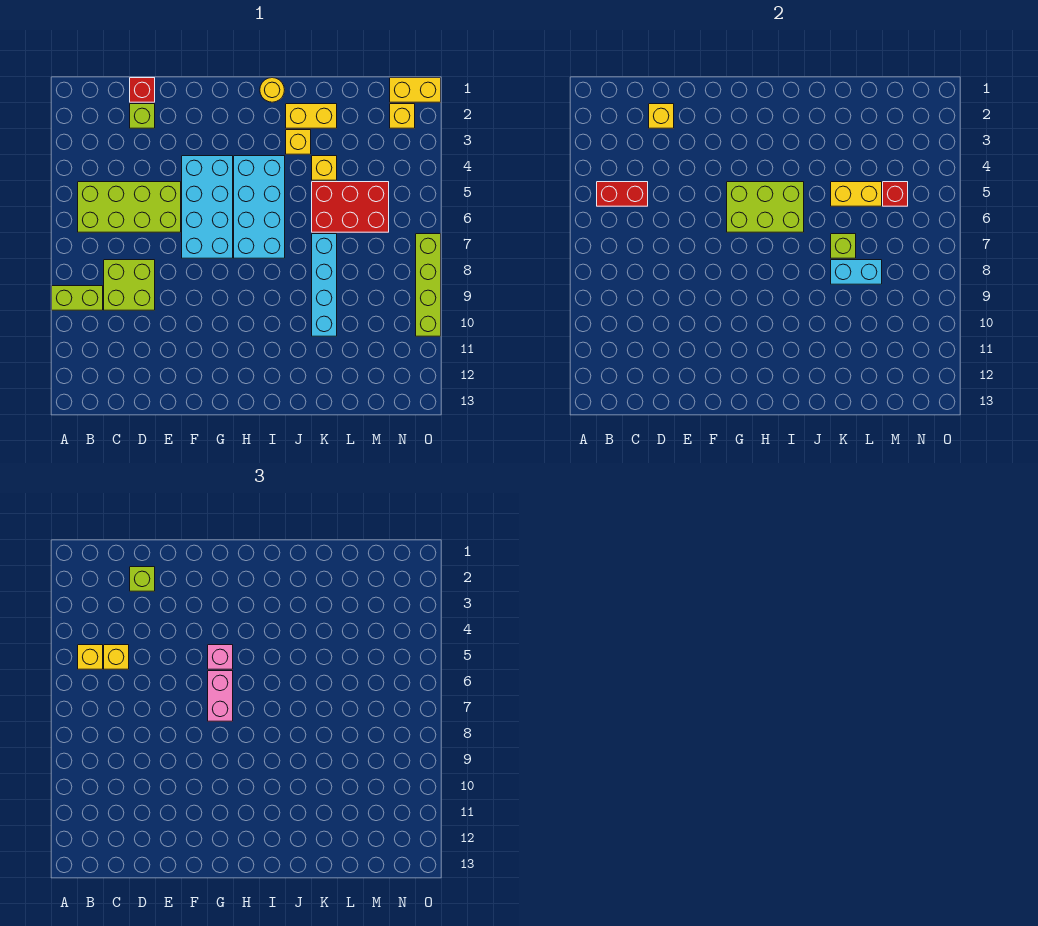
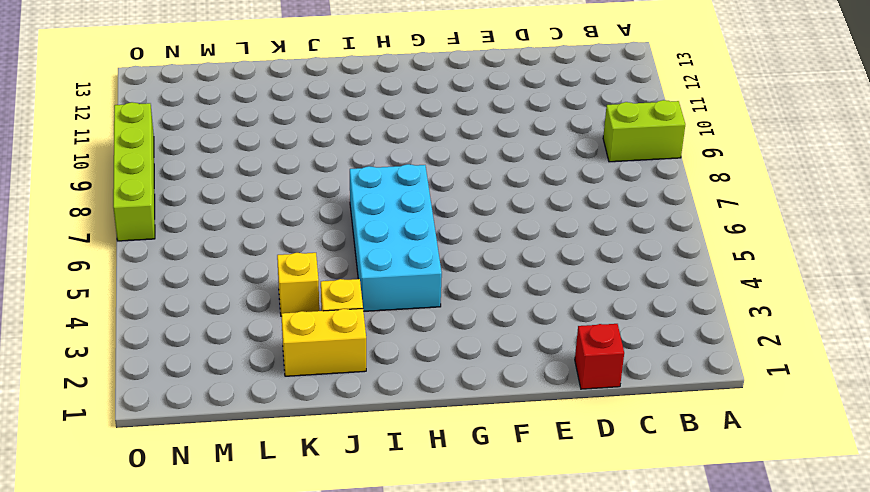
none -> lime 2x4 brick [78,182,181,232]
none -> lime 2x2 brick [104,260,155,310]
none -> lime 1x1 brick [130,104,155,128]

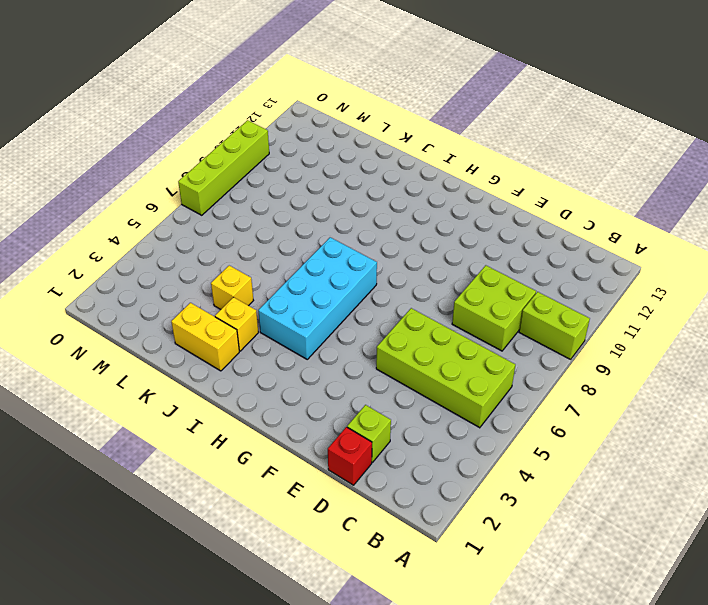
none -> cyan 2x4 brick [182,156,233,258]
none -> yellow 1x1 round brick [260,78,284,102]
none -> red 2x3 brick [312,182,389,232]

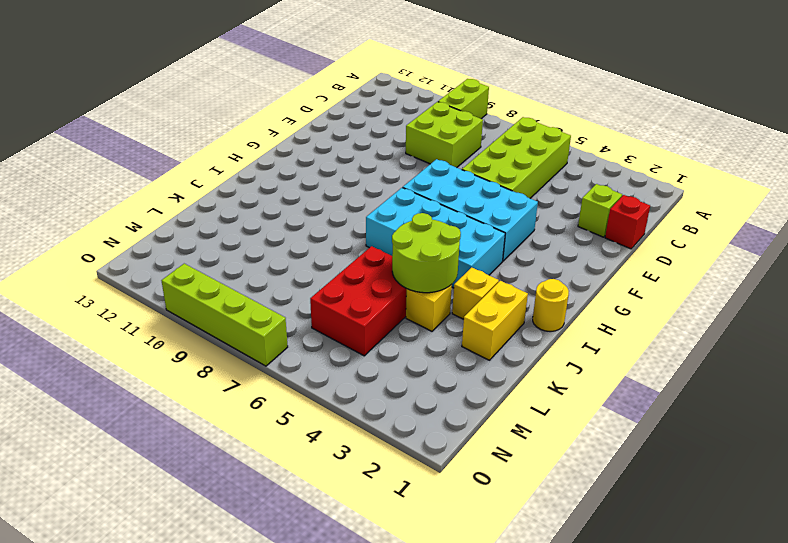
lime 2x2 round brick [392,213,461,293] -> yellow 1x2 brick [831,182,882,206]
none -> cyan 1x4 brick [312,234,337,336]
none -> yellow 1x2 brick [390,78,441,102]
none -> yellow 1x1 brick [390,104,415,128]

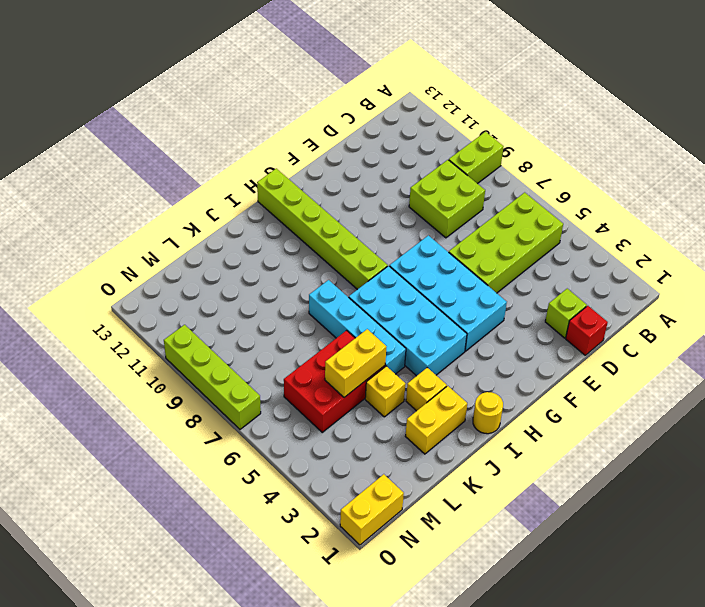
lime 1x6 brick [257,168,388,290] -> none
cyan 1x4 brick [309,280,406,374] -> cyan 1x4 brick moved to [312,234,337,336]
none -> yellow 1x1 brick [390,104,415,128]
none -> red 1x2 brick [597,182,648,206]
none -> yellow 1x1 brick [649,104,674,128]

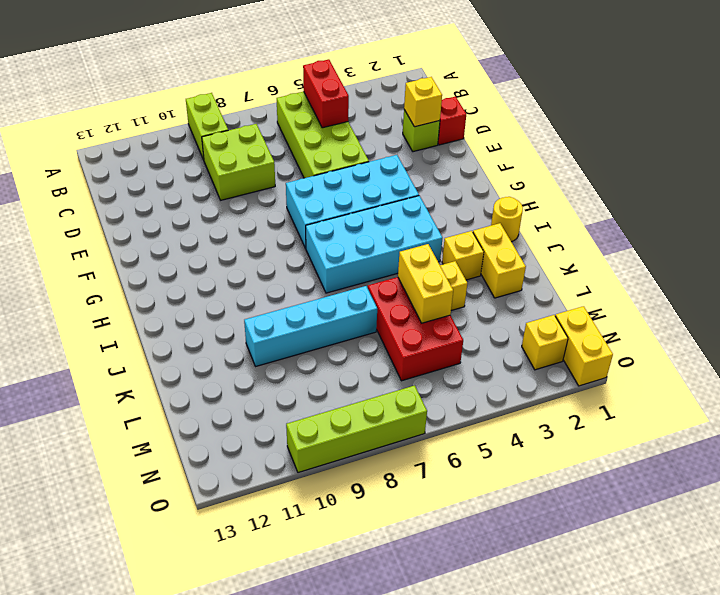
none -> lime 2x3 brick [727,182,804,232]
none -> lime 1x1 brick [831,234,856,258]
none -> cyan 1x2 brick [831,260,882,284]

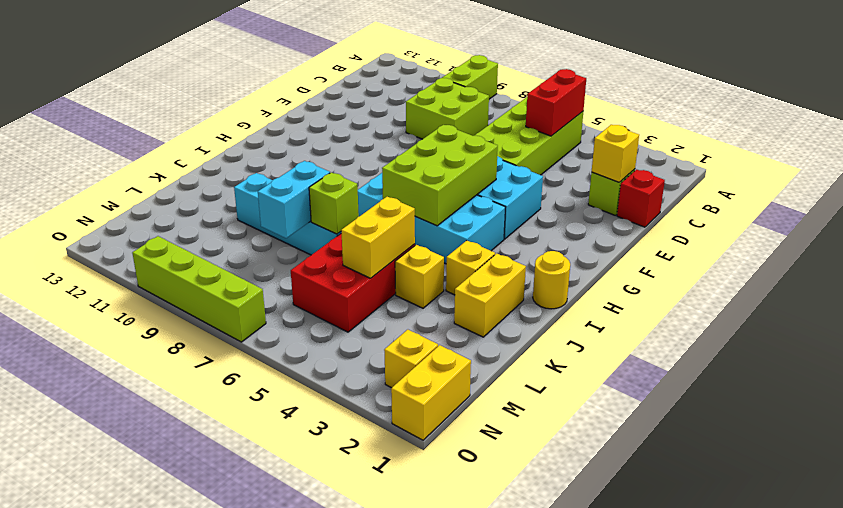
none -> red 1x1 brick [883,182,908,206]
none -> yellow 1x1 brick [78,645,103,669]
none -> yellow 1x1 brick [104,645,129,669]

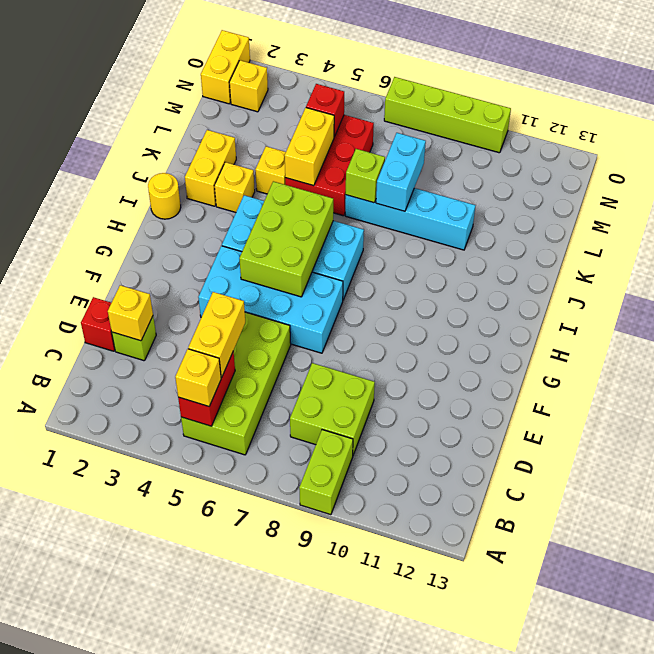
yellow 1x2 brick [188,292,245,377] -> yellow 1x1 brick [104,645,129,669]
none -> lime 1x1 brick [130,567,155,591]
none -> pink 1x1 brick [208,645,233,669]
none -> pink 1x2 brick [208,671,233,721]

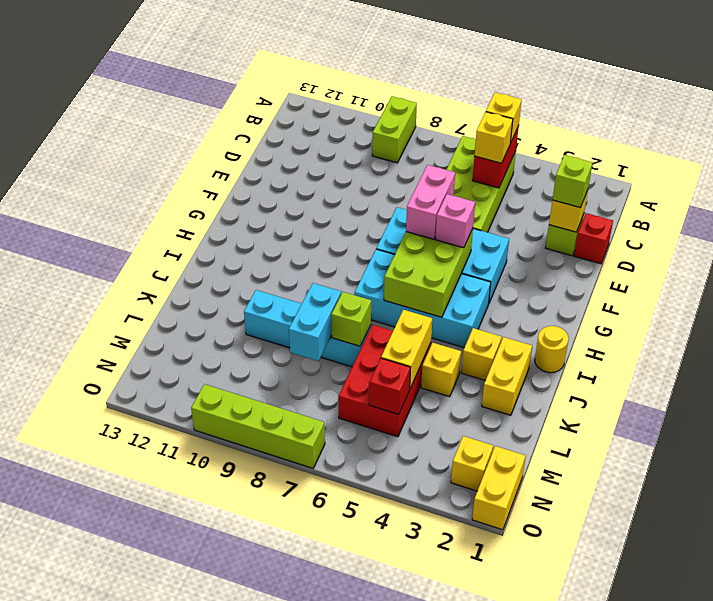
pink 1x2 brick [406,165,455,239] -> pink 1x2 brick turned to [208,671,233,721]
none -> lime 2x2 brick [104,260,155,310]

